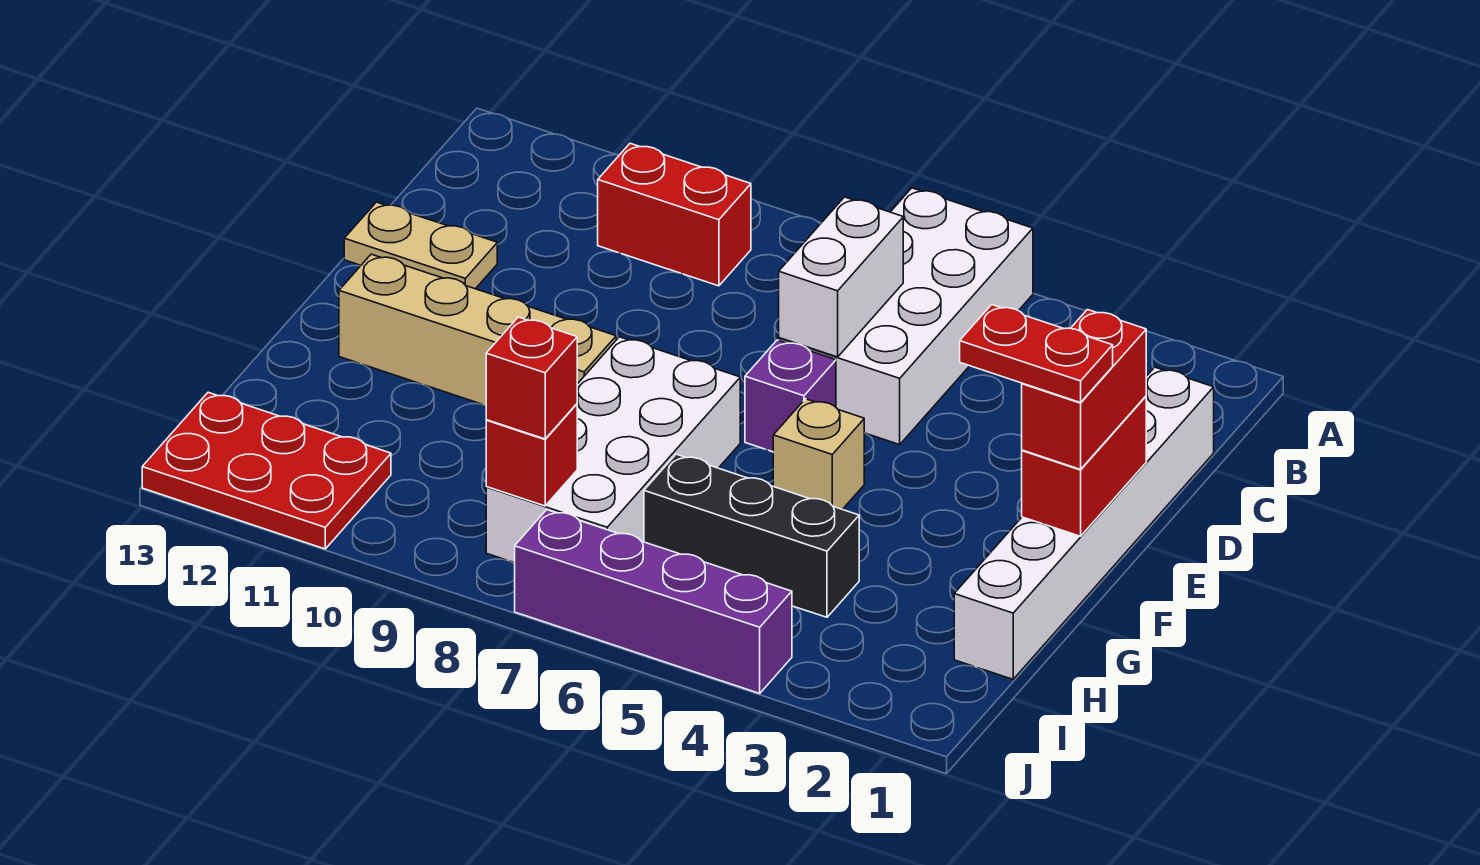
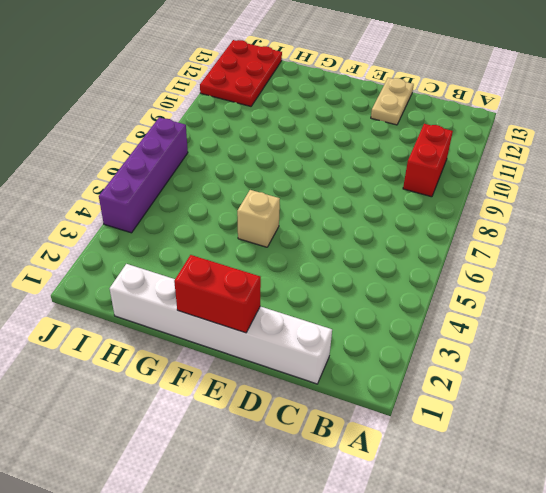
none -> white 2x4 brick [779,188,1033,445]
none -> purple 1x1 brick [745,340,836,452]
none -> white 2x4 brick [486,337,740,563]

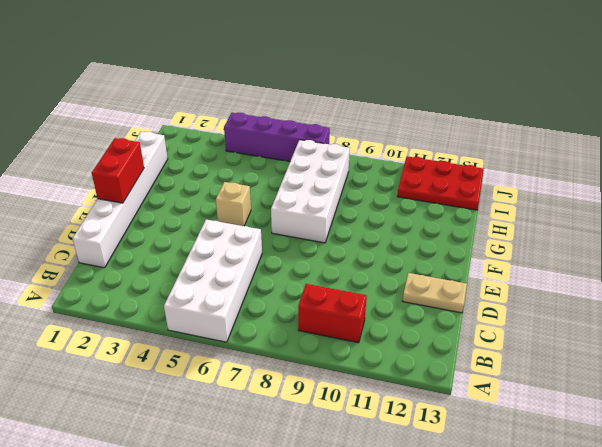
none -> purple 1x1 brick [745,340,836,452]
none -> tan 1x4 brick [339,254,616,405]
none -> black 1x3 brick [644,454,859,617]

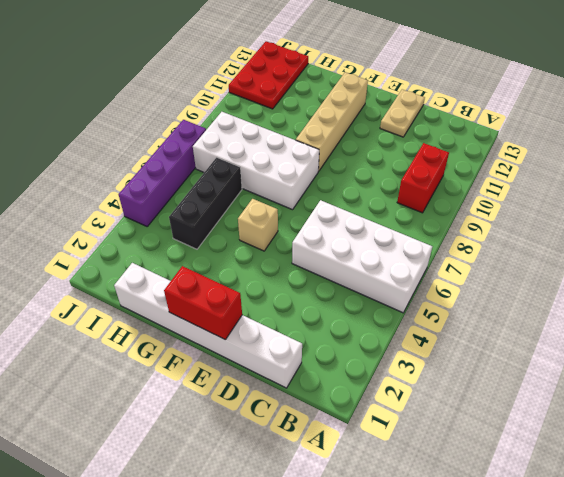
none -> purple 1x1 brick [745,340,836,452]
none -> white 1x2 brick [779,197,903,357]
none -> red 1x1 brick [486,404,577,506]

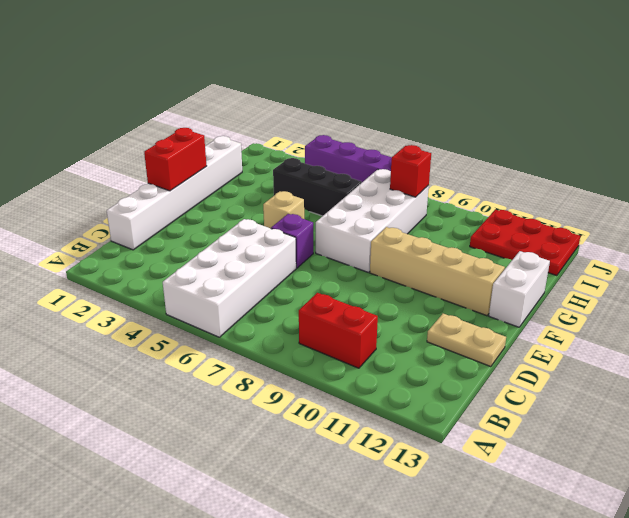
white 1x2 brick [489,251,550,327] -> white 1x2 brick moved to [779,197,903,357]
none -> red 1x2 brick [1022,310,1146,469]
none -> red 1x1 brick [486,317,577,439]
none -> red 1x2 plate [960,305,1113,403]

